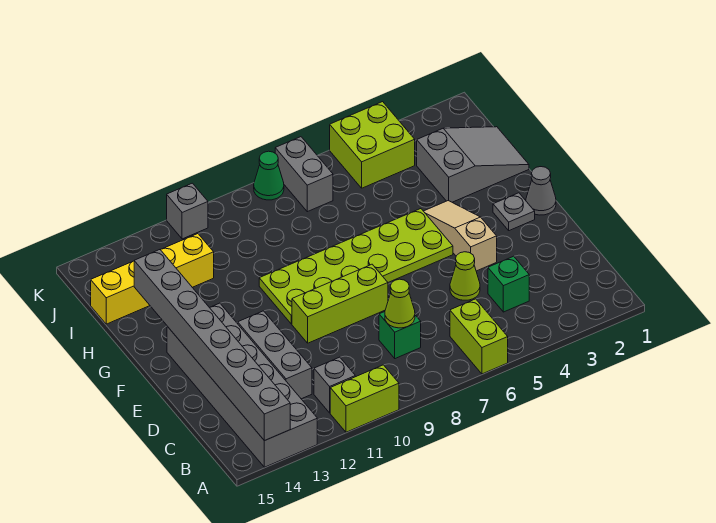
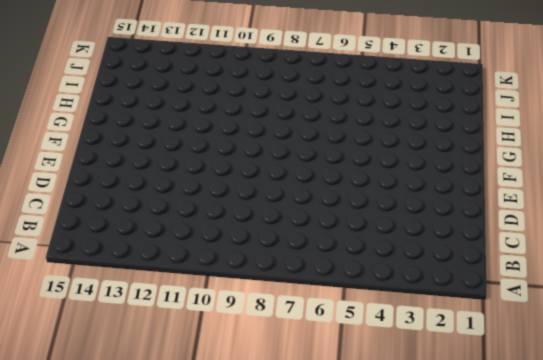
none -> lime 1x2 brick [450,299,508,374]
none -> lime 1x2 brick [330,365,399,432]
none -> grey 2x6 brick [167,303,317,467]

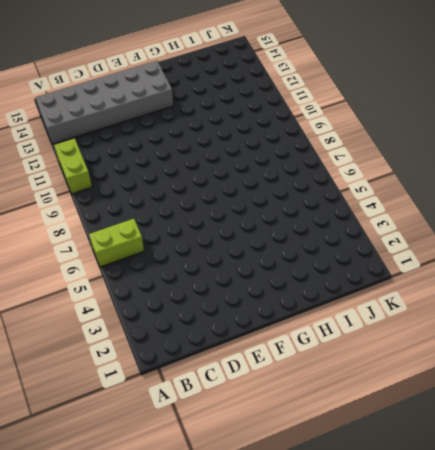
none -> grey 1x1 brick [314,357,355,413]
none -> green 1x1 brick [488,256,529,312]
none -> green 1x1 brick [379,312,421,359]

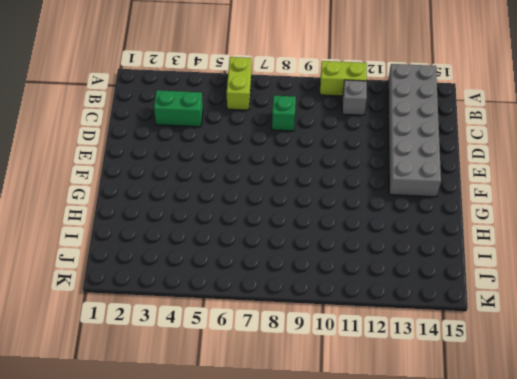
green 1x2 brick [154,90,203,127] -> green 1x1 brick [488,256,529,312]
none -> grey 1x3 brick [238,311,312,399]
none -> lime 1x1 cone [450,252,480,300]
none -> tan 1x3 slope [424,200,497,271]

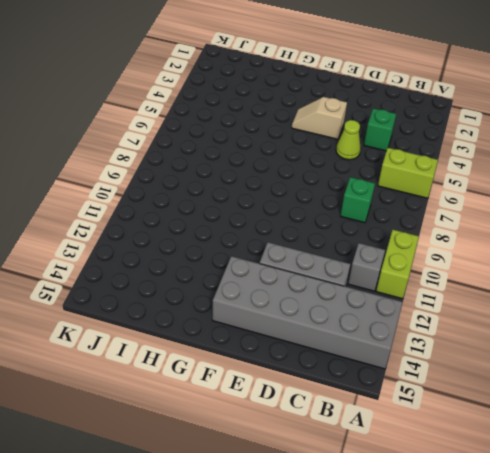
tan 1x2 slope [292,97,347,139] -> tan 1x3 slope [424,200,497,271]
none -> lime 1x3 brick [292,264,388,343]
none -> grey 1x1 cone [526,167,556,215]
none -> grey 1x1 plate [493,193,535,231]

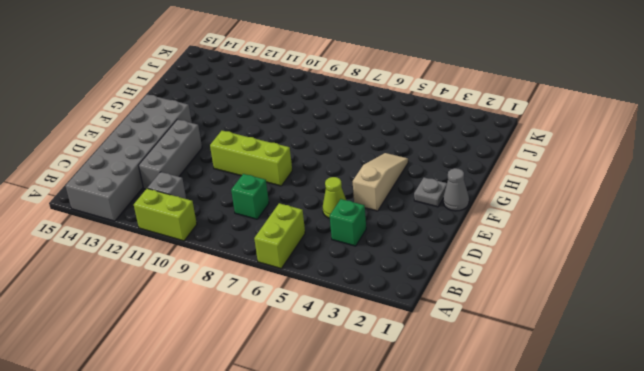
none -> lime 2x6 plate [259,209,453,324]
none -> grey 2x3 slope [417,127,529,202]
none -> yellow 1x4 brick [91,234,214,324]

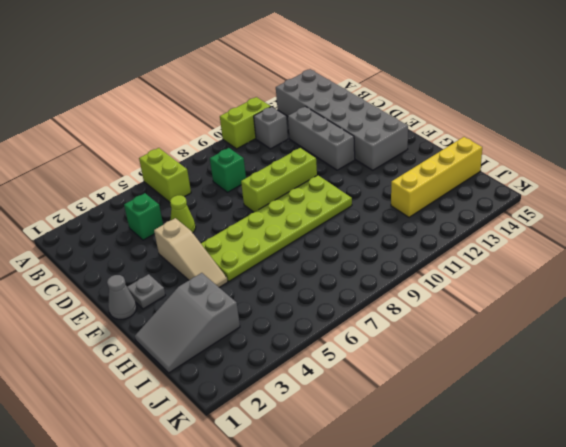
none -> lime 2x2 brick [330,102,415,188]
none -> grey 1x2 brick [275,137,333,212]
none -> green 1x1 cone [254,151,284,200]

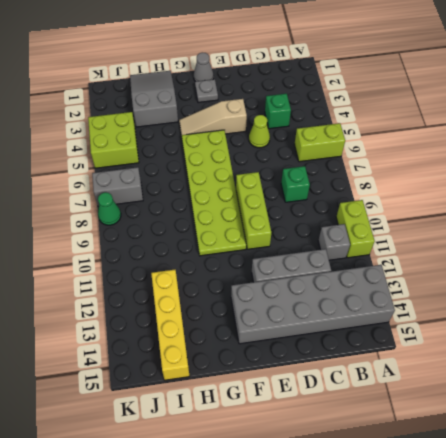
none -> grey 1x1 brick [167,183,208,239]
none -> grey 1x8 brick [134,250,290,441]
none -> lime 1x1 cone [385,279,415,328]

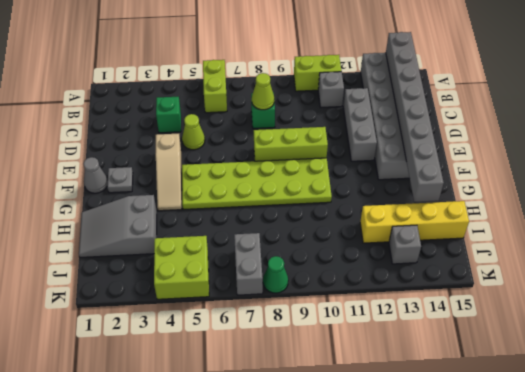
grey 1x1 brick [389,225,421,264] -> grey 1x1 brick moved to [167,183,208,239]

